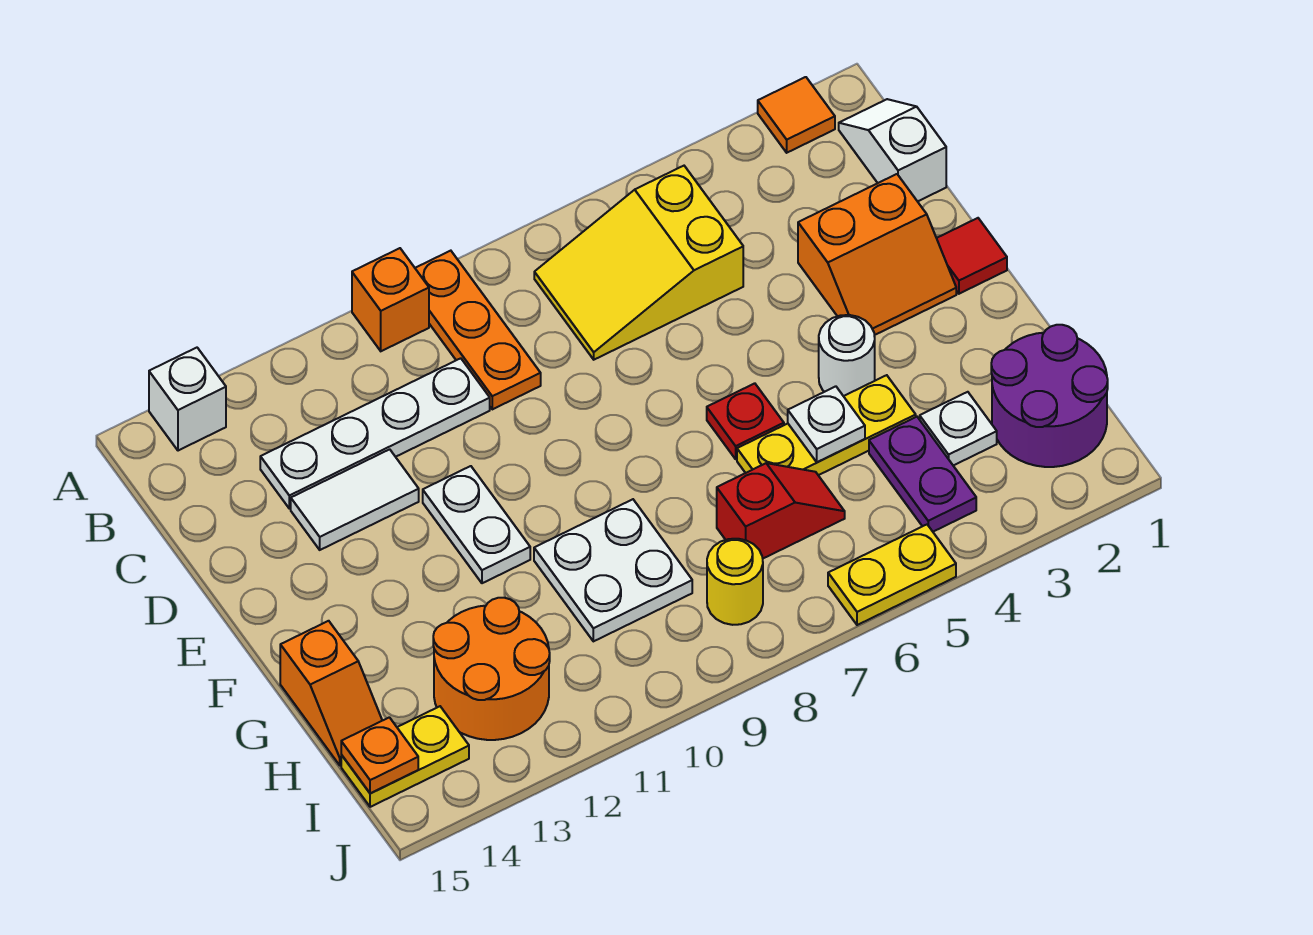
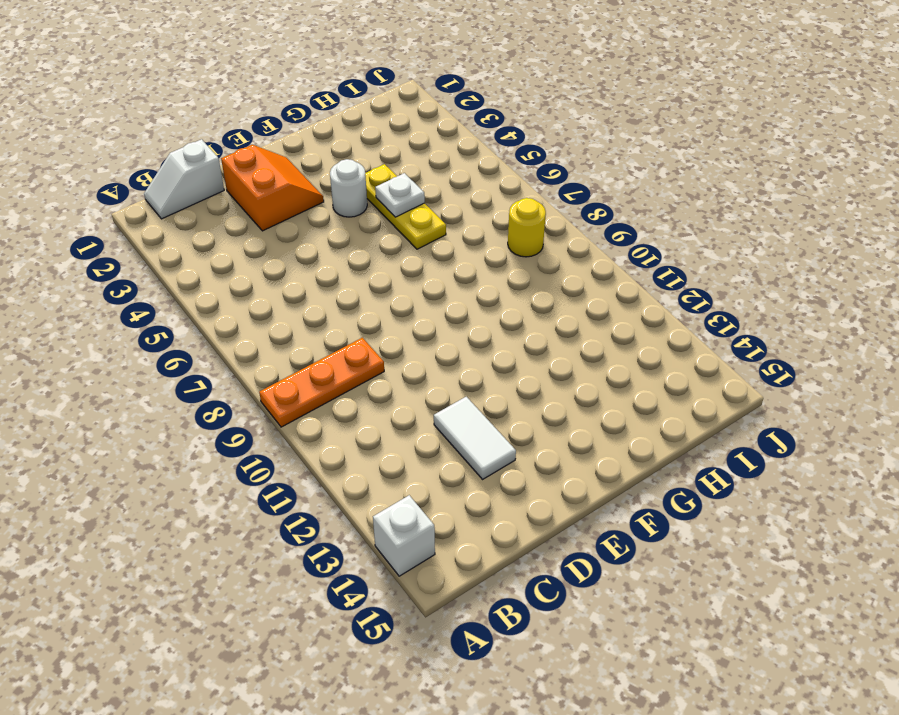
none -> orange 1x1 tile [758,77,835,153]
none -> orange 1x1 brick [352,248,429,351]
none -> yellow 2x3 slope [534,166,743,360]

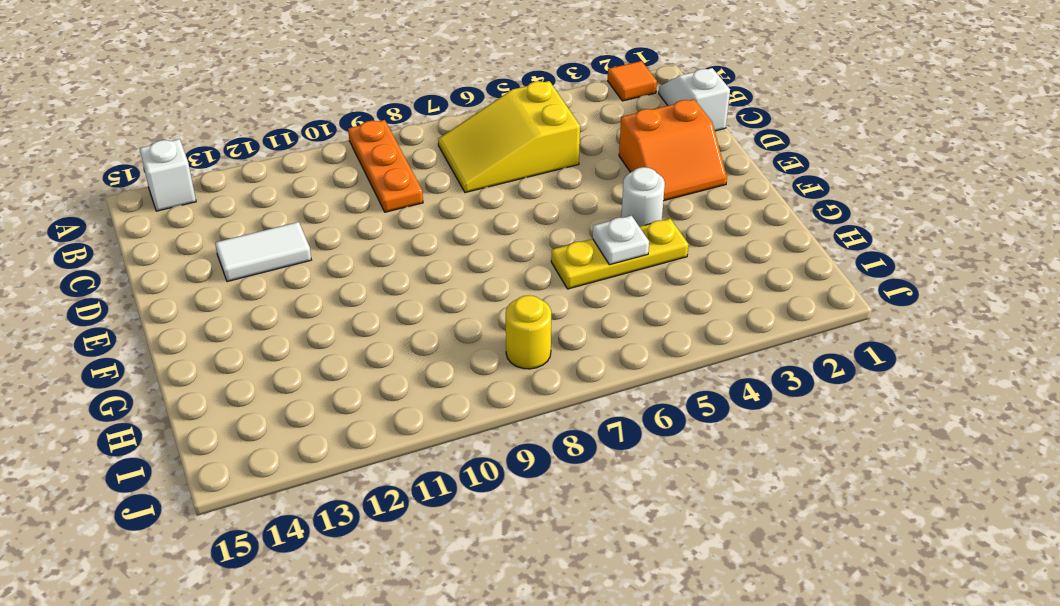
none -> orange 1x1 brick [352,248,429,351]
none -> white 1x4 plate [260,358,490,509]
none -> red 1x1 tile [937,218,1007,294]

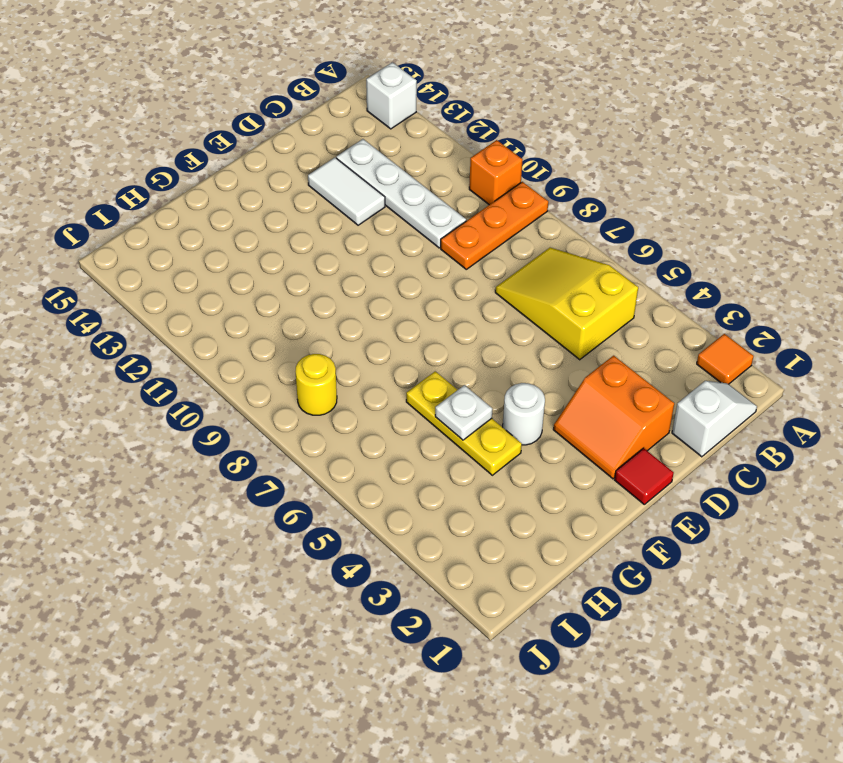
none -> white 1x2 plate [423,466,530,583]
none -> red 1x1 plate [707,383,784,459]
none -> white 2x2 plate [534,499,692,641]

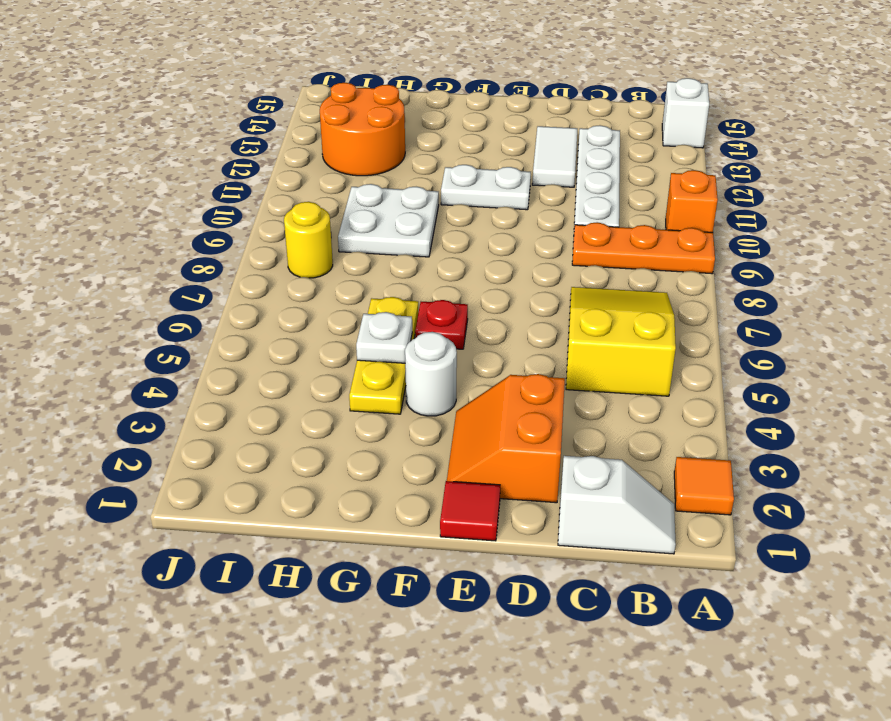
none -> orange 1x2 slope [280,621,382,765]
none -> purple 2x2 round brick [991,325,1108,467]
none -> white 1x1 plate [920,392,997,466]

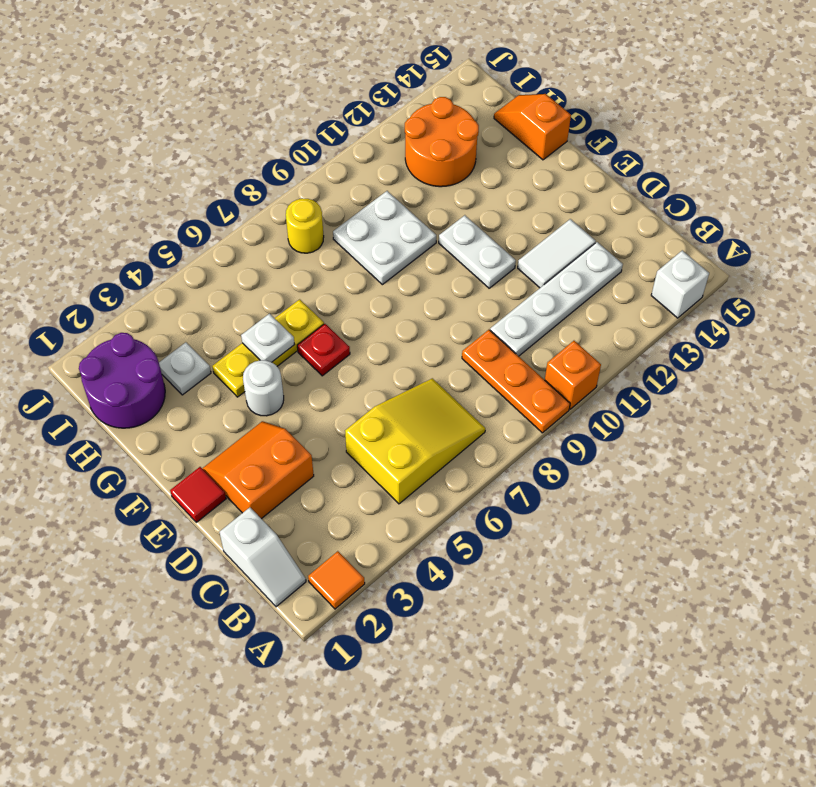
none -> purple 1x2 plate [869,417,976,532]
none -> red 1x2 slope [717,463,845,558]
none -> yellow 1x2 plate [341,706,469,807]

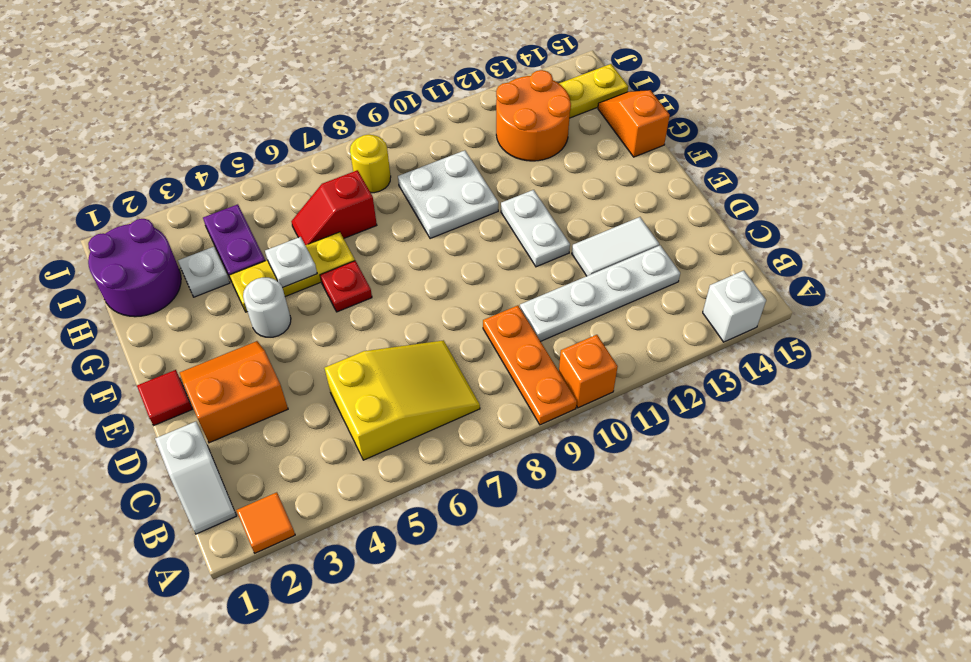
none -> yellow 1x2 plate [828,525,956,625]
none -> orange 1x1 plate [341,717,418,794]

